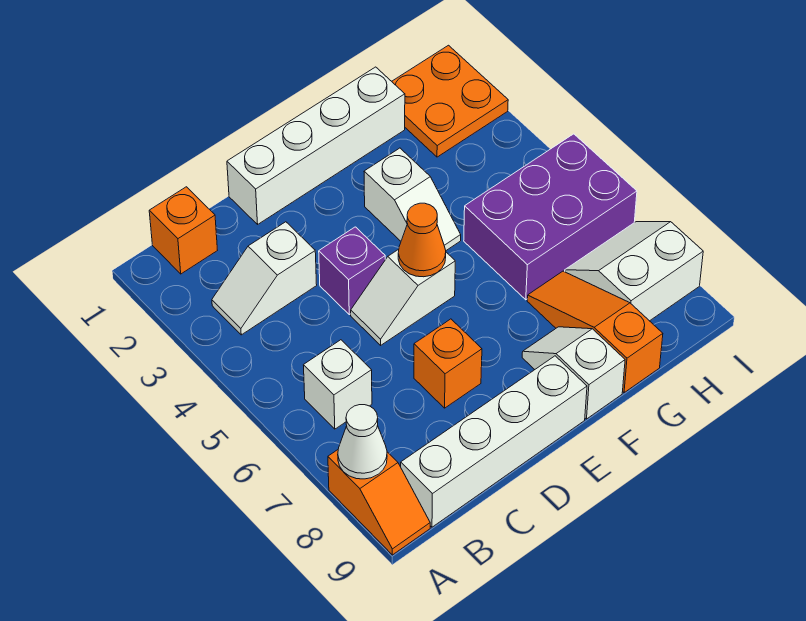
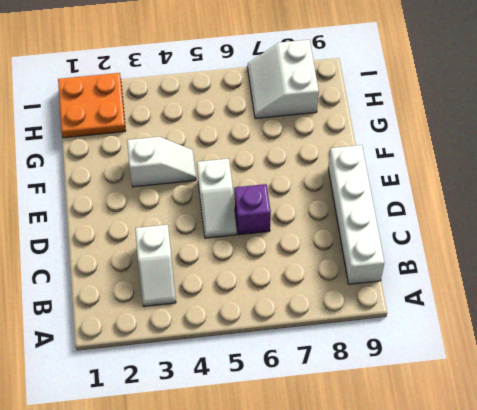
purple 1x1 brick [234,184,271,235] -> purple 1x1 brick moved to [319,227,385,315]
none -> orange 1x2 slope [328,450,430,555]
none -> orange 1x1 brick [149,187,217,274]
none -> white 1x1 brick [304,340,372,429]

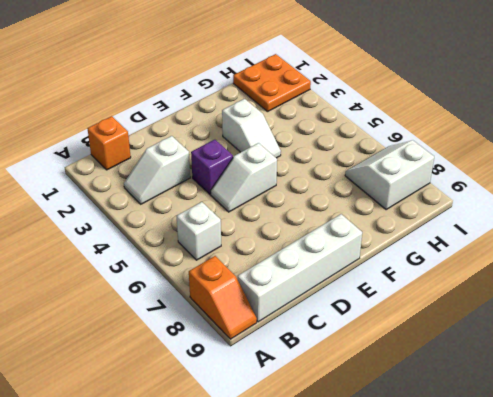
none -> white 1x4 brick [227,67,405,224]
none -> orange 1x1 brick [414,319,482,408]
none -> white 1x2 slope [522,327,625,419]

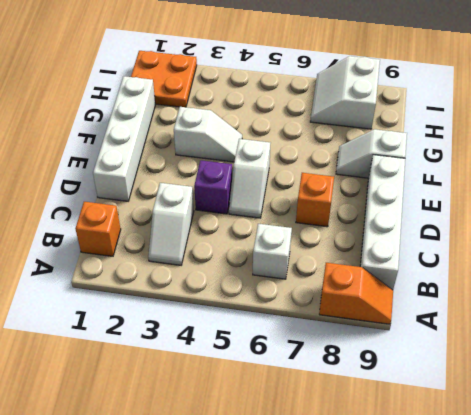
none -> purple 2x3 brick [464,134,637,300]
none -> orange 1x3 slope [527,271,663,393]
none -> white 1x1 cone [338,405,387,479]

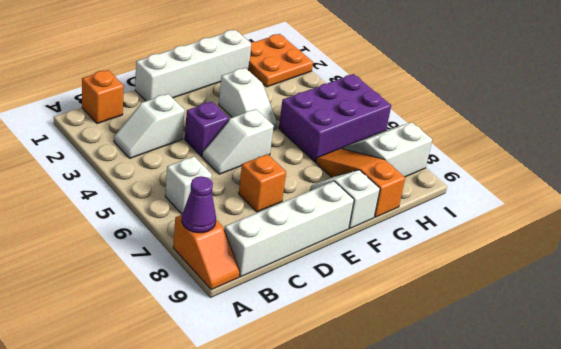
purple 1x1 cone [182,176,216,233] -> white 1x1 cone [338,405,387,479]
none -> orange 1x1 cone [398,203,446,277]

